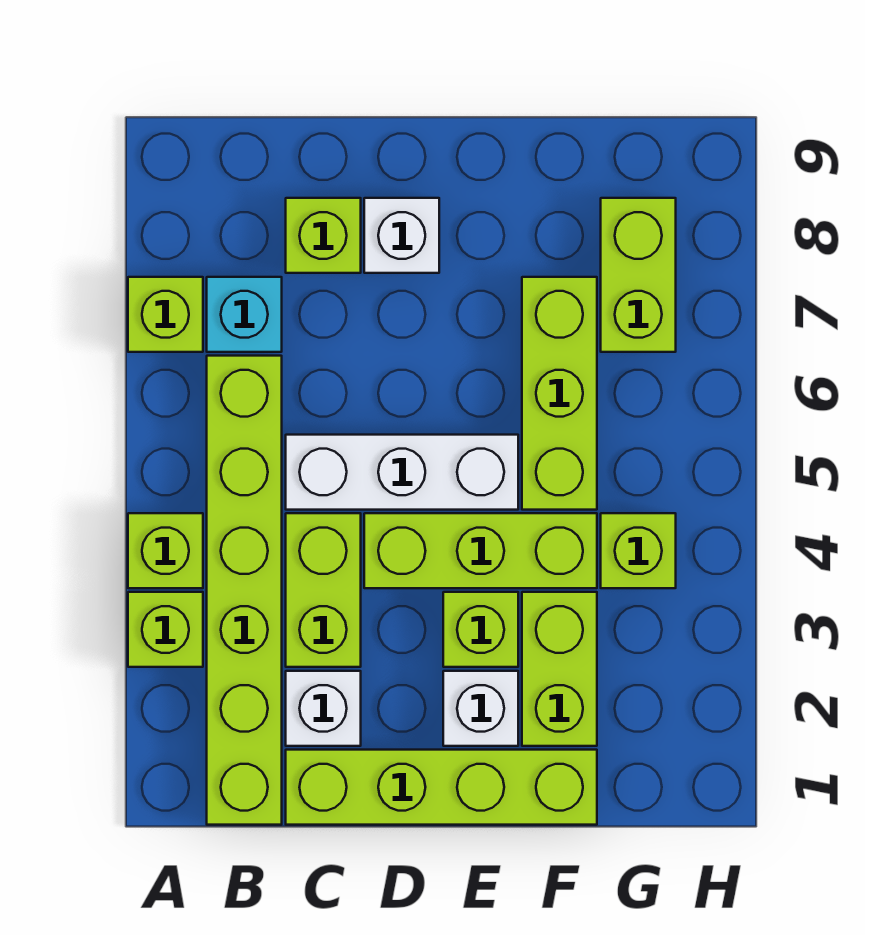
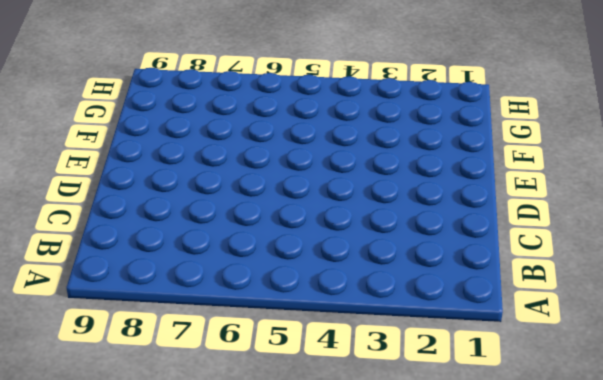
none -> lime 1x1 brick [128,592,203,667]
none -> lime 1x1 brick [128,513,203,588]
none -> lime 1x1 brick [128,277,203,352]

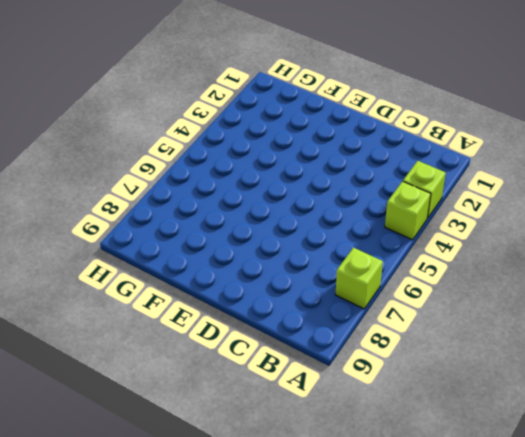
none -> lime 1x6 brick [207,356,282,825]
none -> cyan 1x1 brick [207,277,282,352]
none -> lime 1x4 brick [286,750,597,825]

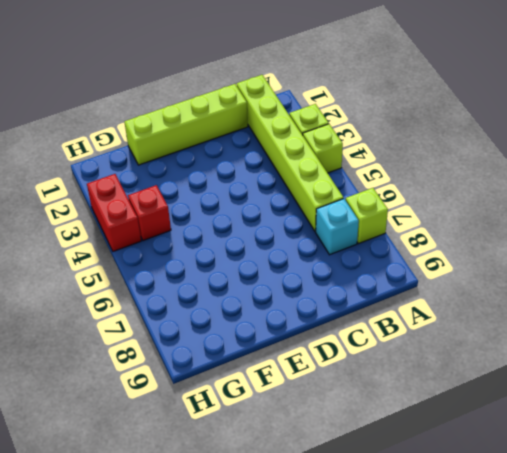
red 1x1 brick [128,185,171,241] -> lime 1x1 brick [601,513,676,588]
red 1x2 brick [87,174,141,251] -> none
none -> white 1x1 brick [286,671,361,746]
none -> lime 1x2 brick [286,513,361,667]
none -> white 1x3 brick [286,435,518,510]

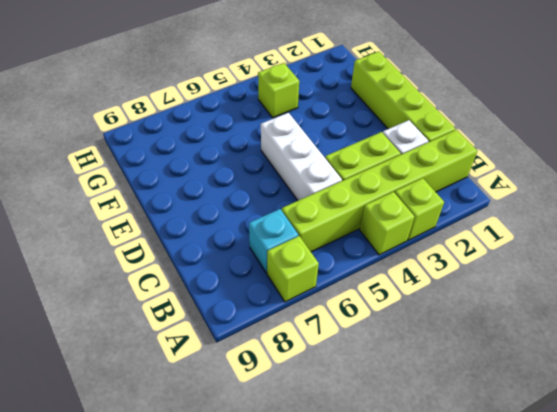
none -> lime 1x1 brick [286,198,361,273]
none -> lime 1x3 brick [364,513,597,588]
none -> white 1x1 brick [364,198,439,273]

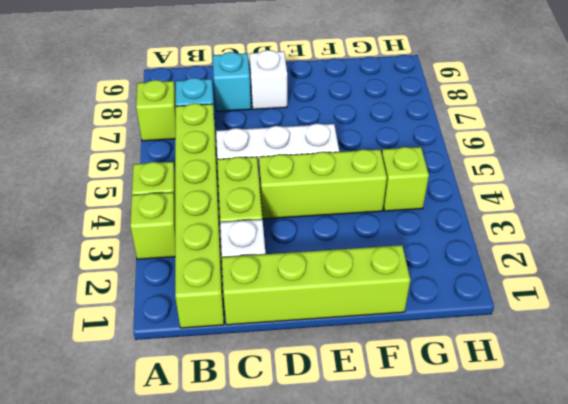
cyan 1x1 brick [213,52,251,111] -> lime 1x1 brick [286,198,361,273]
none -> white 1x1 brick [443,671,518,746]
none -> lime 1x1 brick [443,592,518,667]
none -> lime 1x2 brick [522,592,597,746]

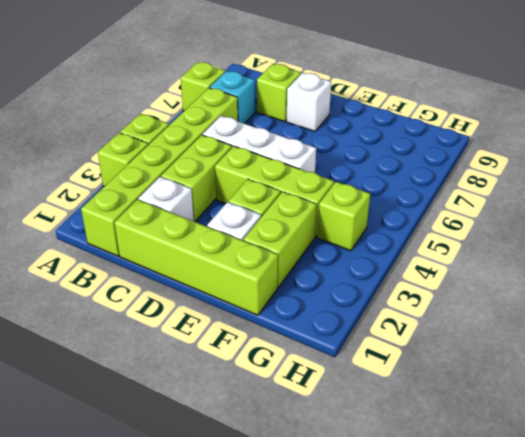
none -> lime 1x3 brick [522,277,597,510]
none -> lime 1x2 brick [601,198,676,352]

